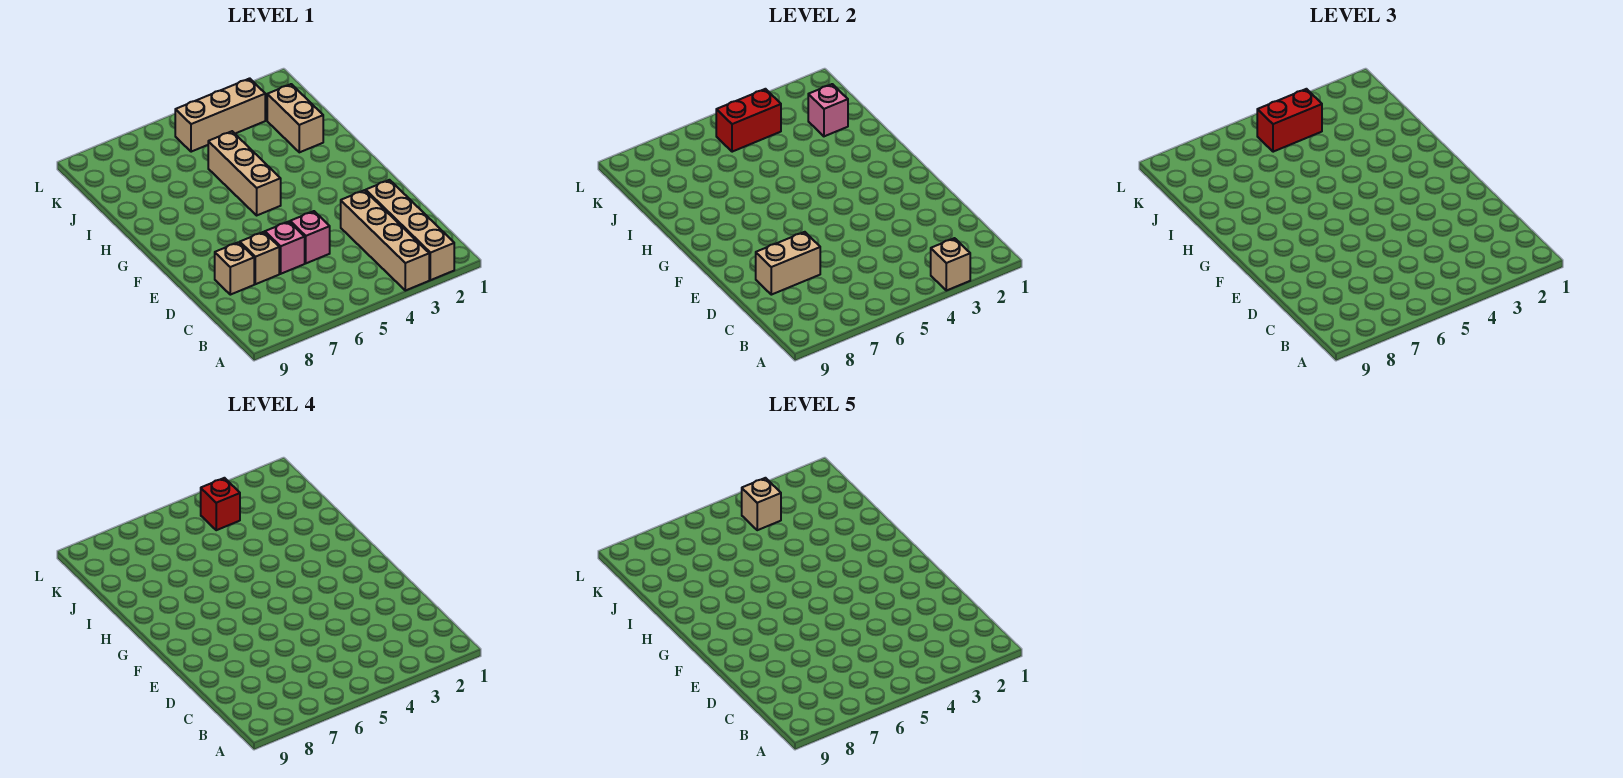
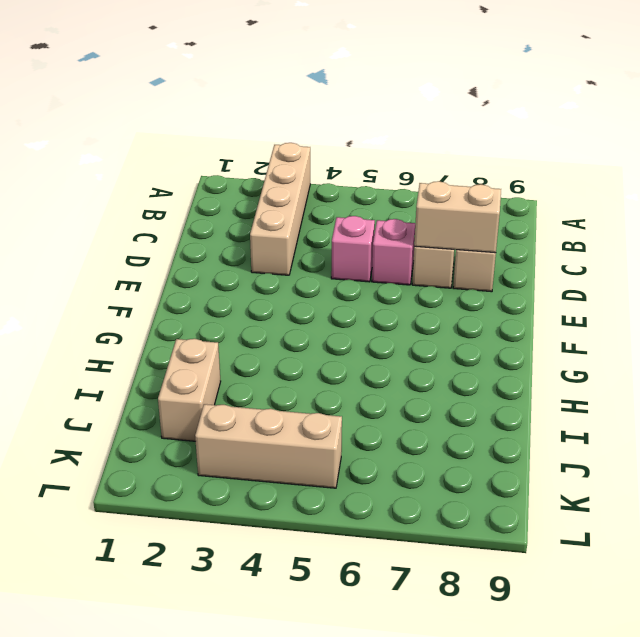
none -> tan 1x4 brick [366,180,454,280]
none -> tan 1x3 brick [208,131,281,215]
none -> tan 1x1 brick [931,238,970,291]

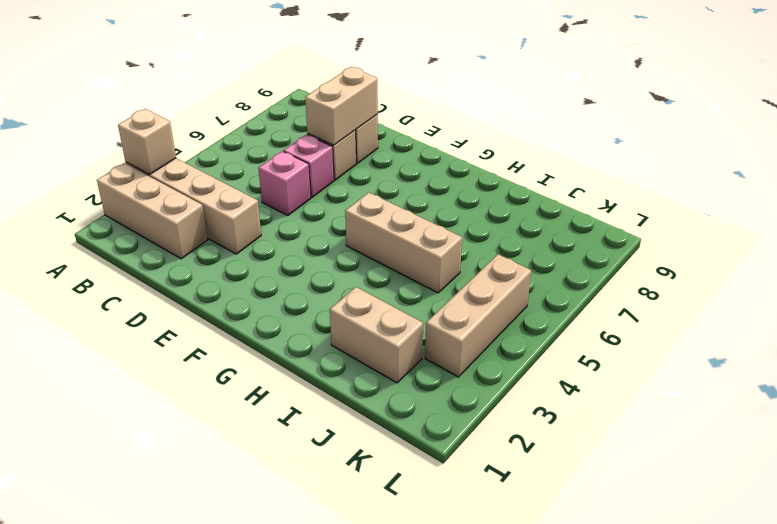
tan 1x3 brick [97,163,208,259] -> tan 1x4 brick [366,180,454,280]
none -> pink 1x1 brick [808,84,848,136]
none -> red 1x2 brick [716,89,781,152]
none -> red 1x2 brick [1257,89,1322,152]

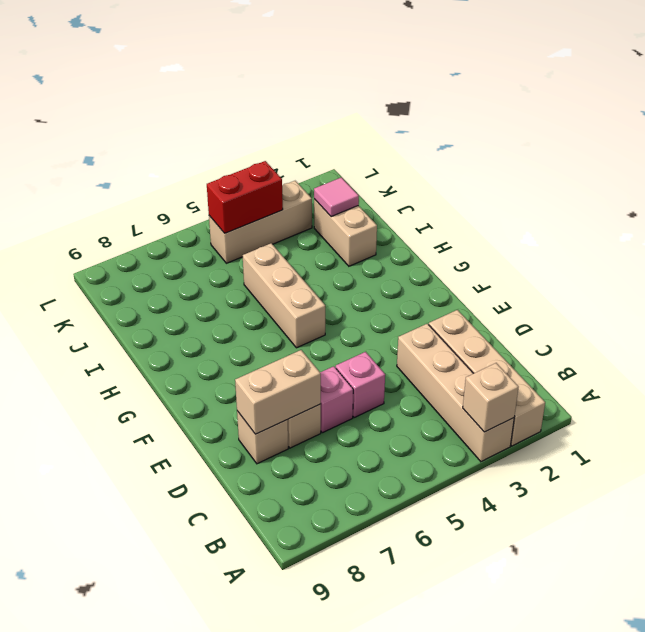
pink 1x1 tile [314,177,359,217] -> pink 1x1 brick [808,84,848,136]
none -> red 1x2 brick [1257,89,1322,152]
none -> red 1x1 brick [201,478,240,530]
none -> tan 1x1 brick [742,478,781,530]

